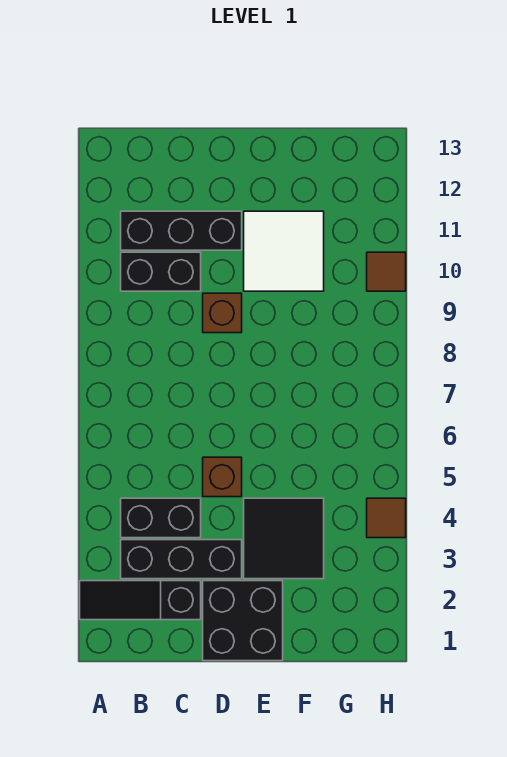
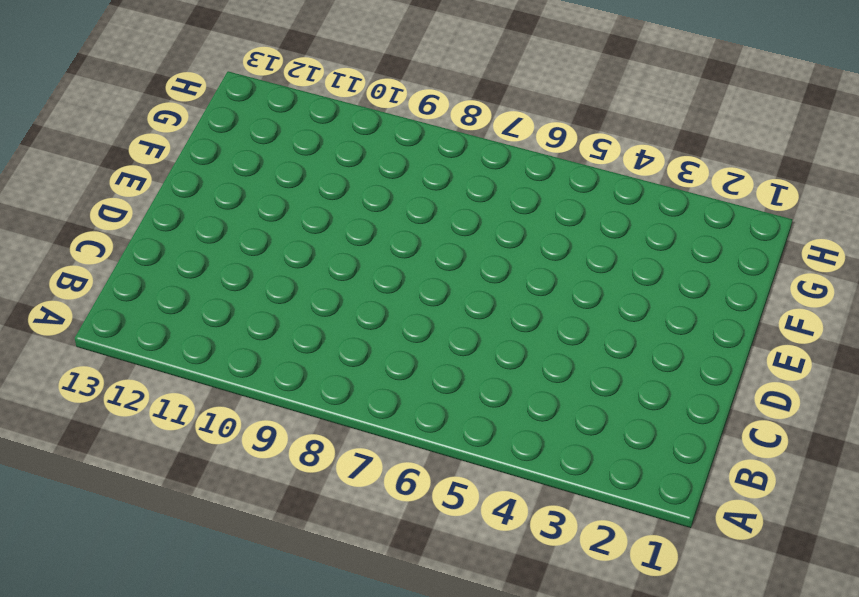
none -> black 1x3 slope [80,581,201,620]
none -> black 1x3 brick [121,540,242,579]
none -> black 1x2 brick [121,498,201,538]

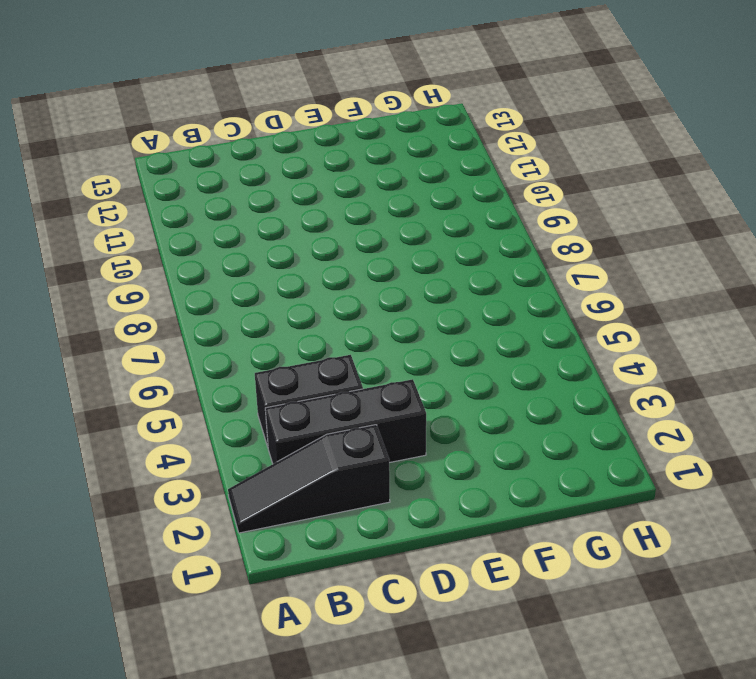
none -> black 1x2 brick [121,252,201,291]
none -> black 1x3 brick [121,211,242,250]
none -> black 2x2 brick [203,581,283,661]

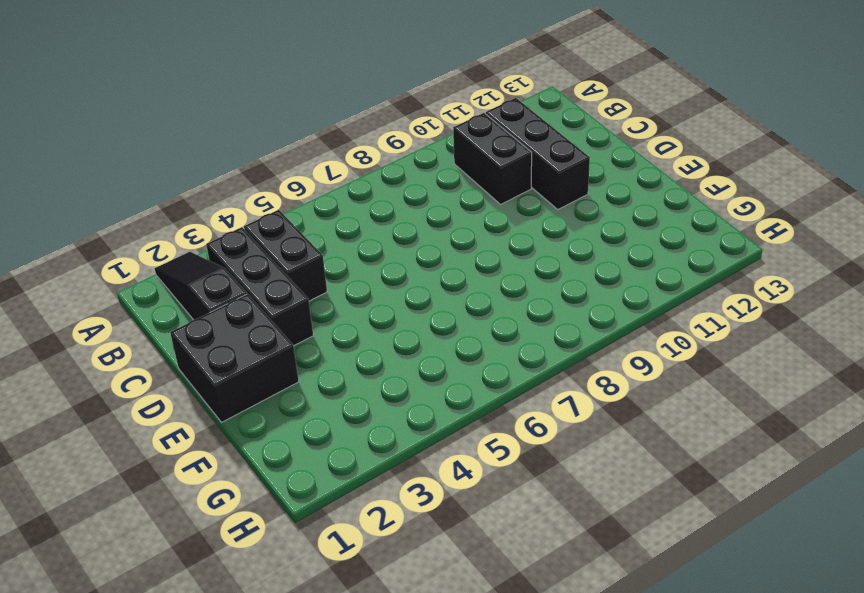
none -> brown 1x1 brick [203,457,242,497]
none -> brown 1x1 brick [203,293,242,333]
none -> black 2x2 tile [244,498,324,579]

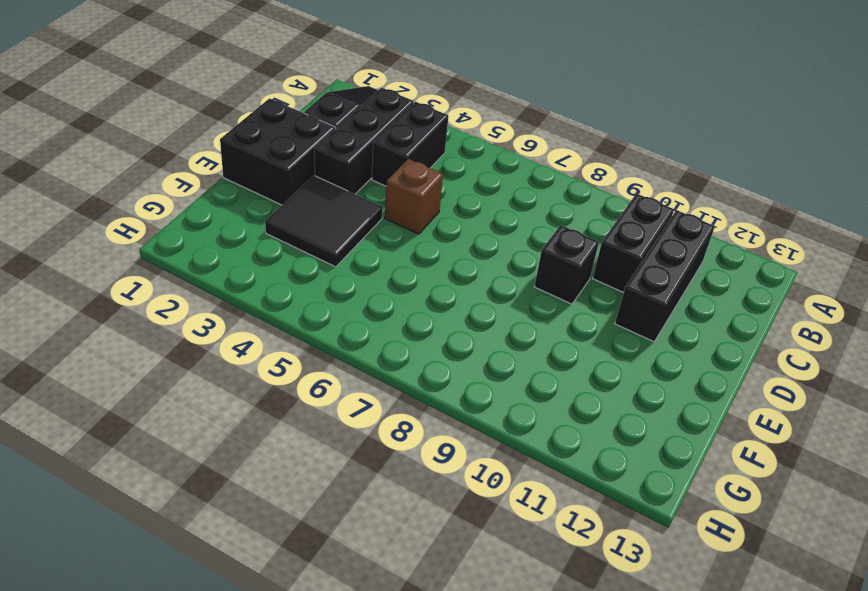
black 1x1 brick [534,225,599,304] -> brown 1x1 brick [203,293,242,333]
none -> white 2x2 tile [244,211,324,291]
none -> brown 1x1 tile [367,498,406,538]
none -> brown 1x1 tile [367,252,406,291]

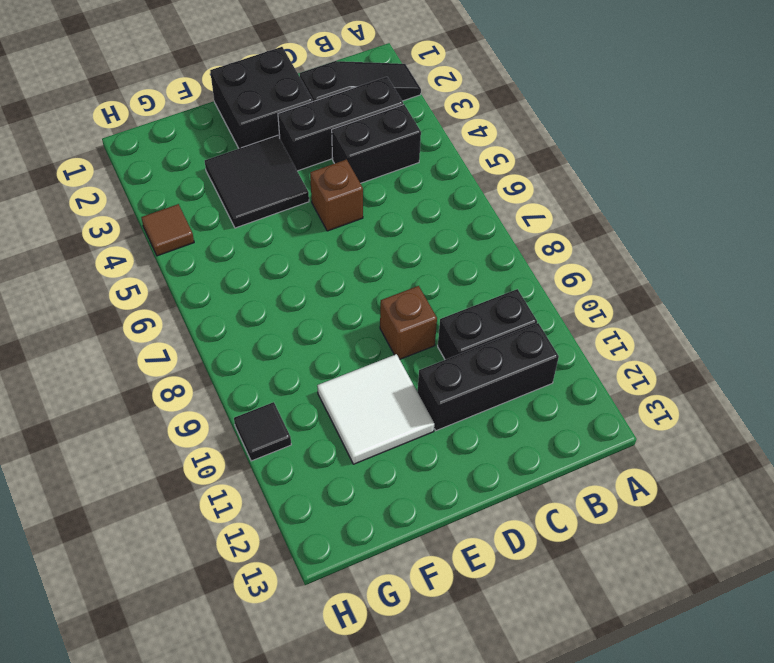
black 1x1 tile [234,402,291,461] -> brown 1x1 tile [367,252,406,291]

